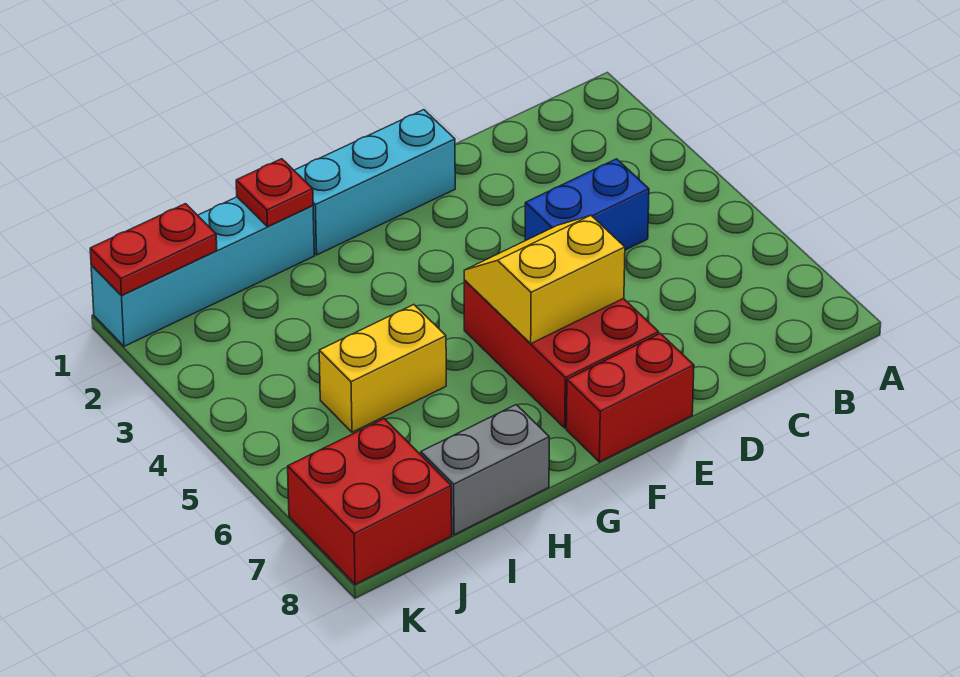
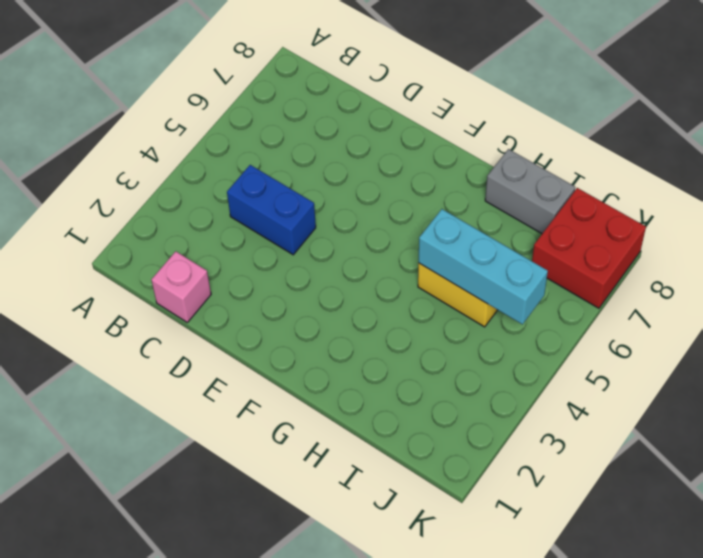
pink 1x1 brick [151,251,211,322] -> none
cyan 1x3 brick [419,209,548,324] -> cyan 1x3 brick moved to [294,110,455,255]
none -> red 2x3 brick [464,280,659,428]
none -> red 1x2 brick [566,333,694,462]

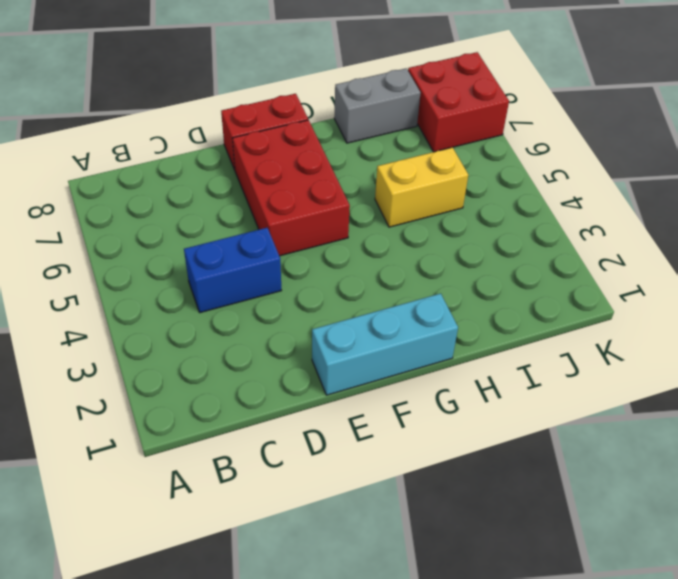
none -> cyan 1x4 brick [91,197,314,346]
none -> yellow 2x2 slope [464,215,625,344]

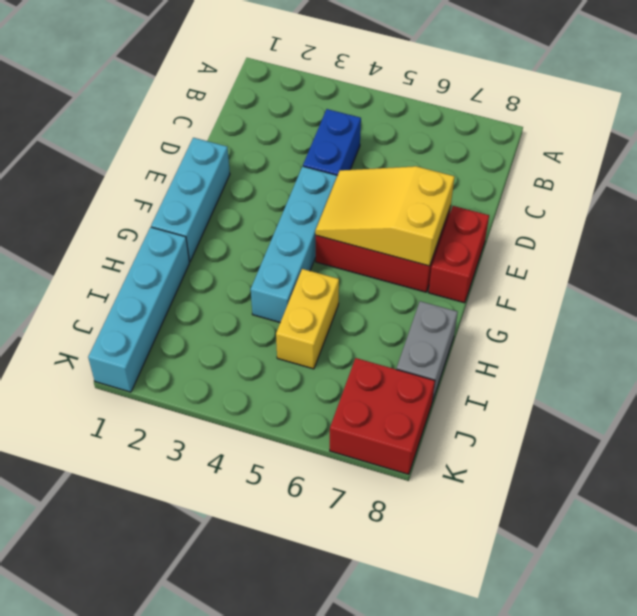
cyan 1x4 brick [251,166,337,322] -> none
yellow 2x3 slope [315,166,455,266] -> yellow 2x2 slope [464,215,625,344]
none -> red 1x1 plate [236,159,313,227]
none -> red 1x2 plate [90,204,217,295]

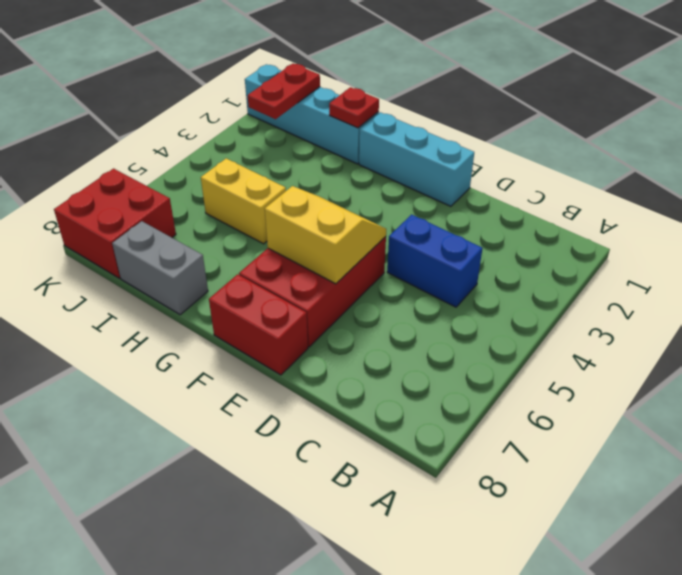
red 1x2 plate [248,64,320,119] -> red 1x2 plate turned to [90,204,217,295]

